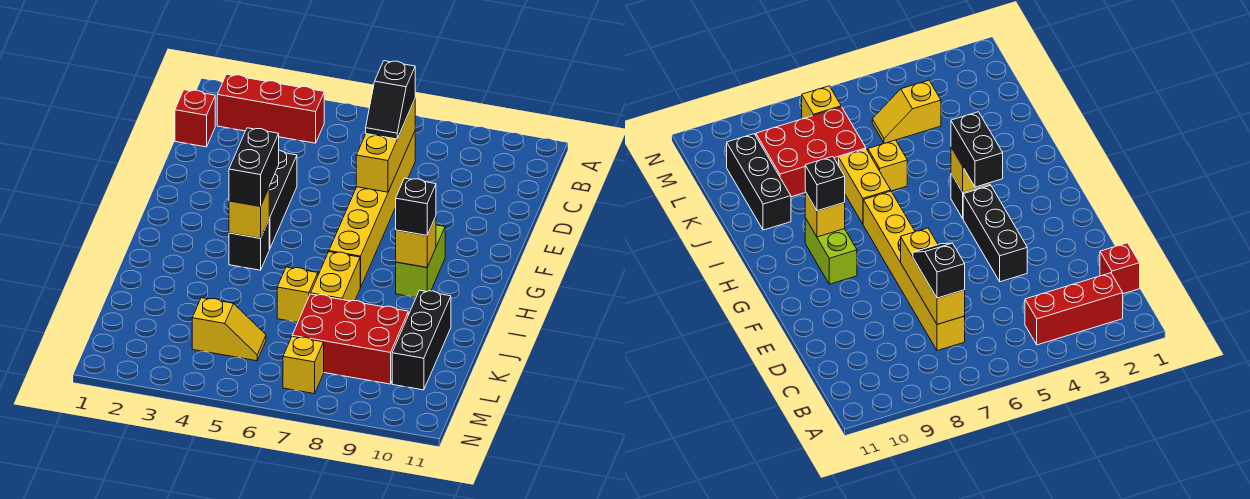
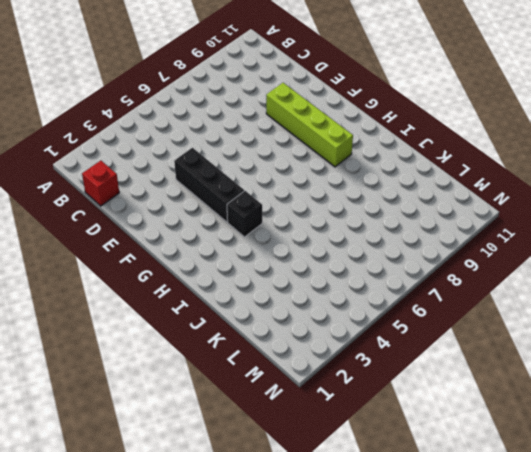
lime 1x4 brick [266,83,353,167] -> lime 1x2 brick [396,225,445,297]
none -> red 1x3 brick [217,74,324,143]
none -> yellow 1x6 brick [329,132,415,288]
none -> yellow 1x2 brick [311,252,360,301]

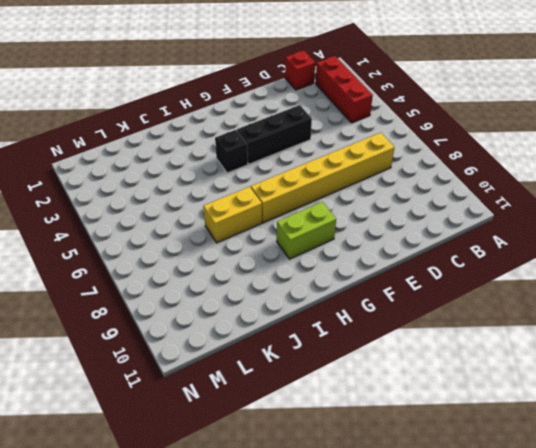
none -> yellow 1x1 brick [277,267,318,322]
none -> black 1x3 brick [392,290,451,390]
none -> red 2x3 brick [292,294,409,384]

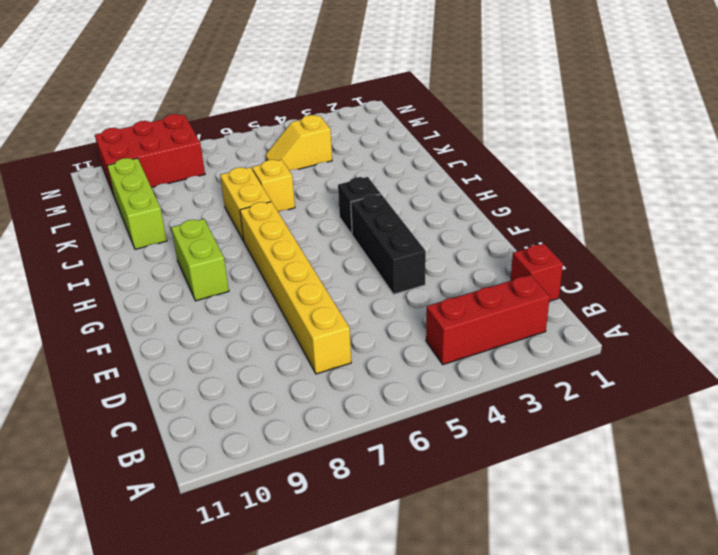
lime 1x3 brick [107,158,167,249] -> black 1x3 brick [392,290,451,390]
red 2x3 brick [95,114,205,195] -> red 2x3 brick moved to [292,294,409,384]
none -> yellow 1x1 brick [283,336,324,394]
none -> yellow 1x3 brick [356,100,415,192]
none -> yellow 1x1 brick [229,188,269,238]

